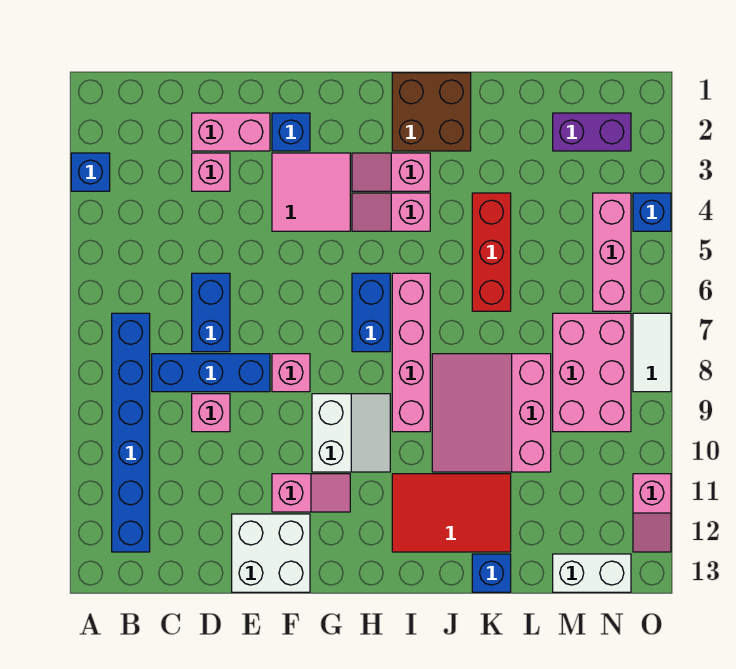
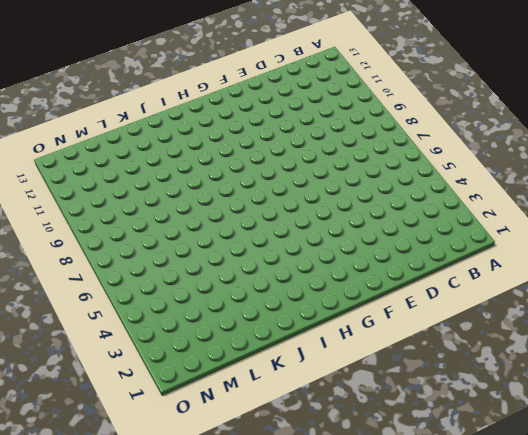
none -> blue 1x1 brick [71,153,110,191]
none -> blue 1x6 brick [112,313,150,552]
none -> blue 1x3 brick [152,354,270,392]

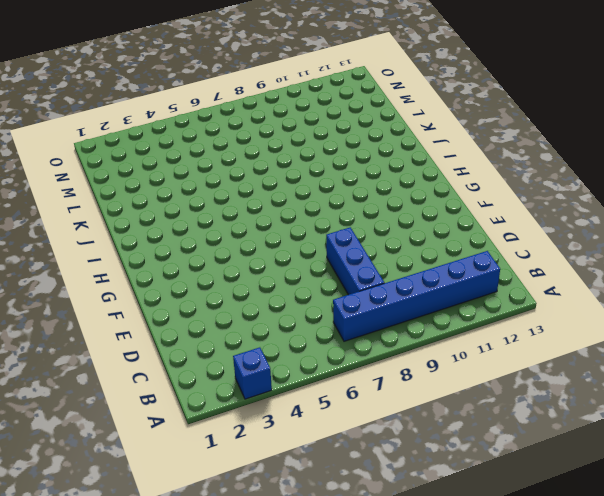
none -> pink 1x2 brick [192,113,270,151]
none -> pink 1x1 brick [192,153,230,191]
none -> blue 1x2 brick [192,273,230,352]

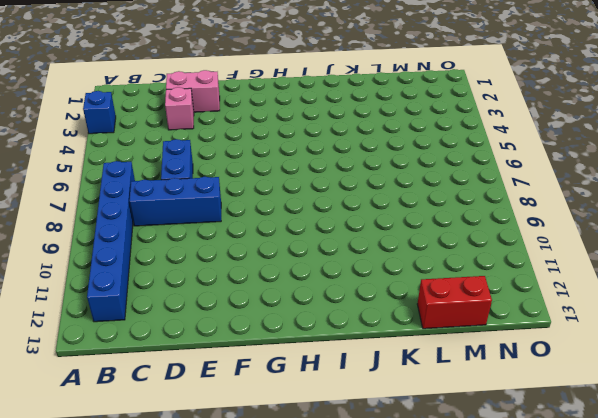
red 1x2 brick [417,276,492,329] -> white 1x2 brick [553,554,631,592]
none -> pink 1x1 brick [192,394,230,432]
none -> white 2x2 brick [232,514,310,592]
none -> blue 1x1 brick [272,113,310,151]

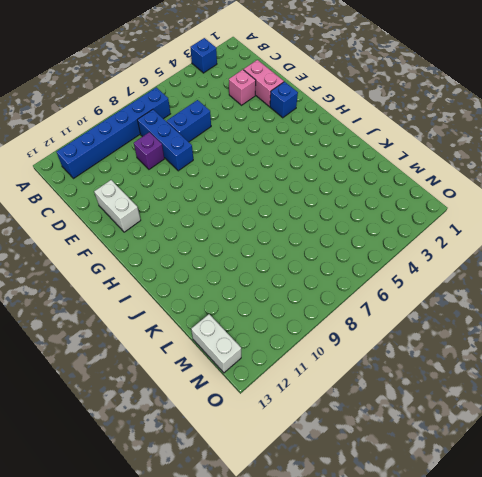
purple 1x1 brick [134,132,164,169] -> pink 1x1 brick [192,394,230,432]
white 1x2 brick [94,180,141,232] -> white 2x2 brick [232,514,310,592]
none -> pink 2x2 tile [272,153,350,231]
none -> pink 1x1 brick [272,354,310,392]
none -> pink 1x2 slope [272,474,350,512]

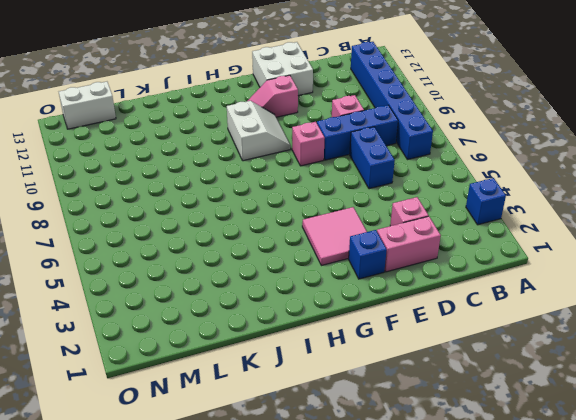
white 2x2 slope [227,101,291,161] -> white 2x2 slope turned to [312,394,390,472]
none -> pink 1x2 slope [352,153,430,191]
none -> pink 1x2 slope [352,193,430,231]
none -> blue 1x2 brick [352,273,390,352]

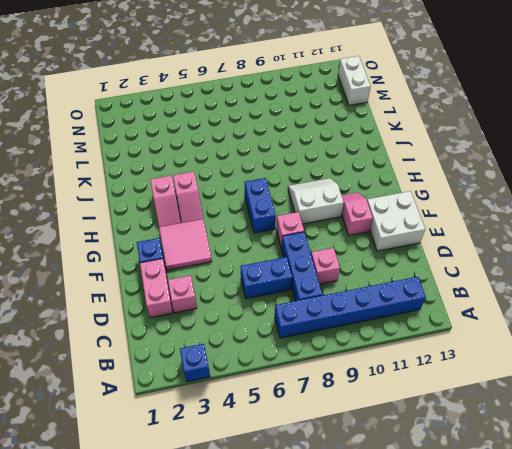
blue 1x2 brick [244,178,276,233] -> blue 1x2 brick turned to [352,273,390,352]
none -> brown 2x2 brick [392,73,471,151]
none -> pink 1x4 brick [392,273,430,432]
none -> red 2x3 tile [392,474,511,552]

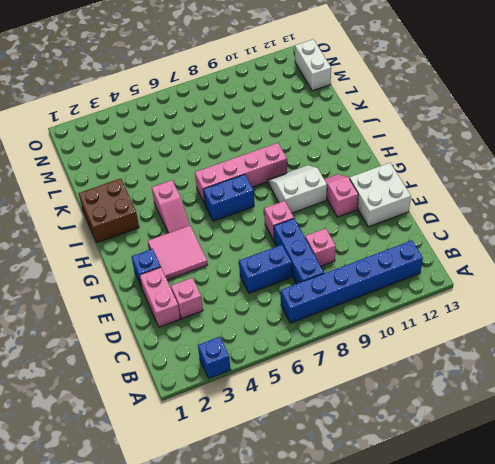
none -> pink 1x2 slope [352,153,430,191]
none -> red 2x3 tile [392,474,511,552]
none -> pink 3x3 slope [432,354,551,472]

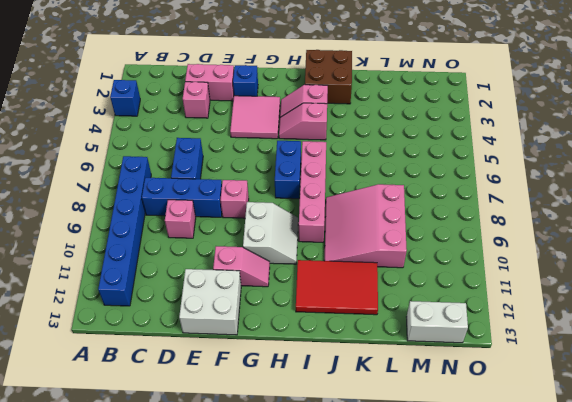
none -> red 1x3 brick [472,193,511,311]
none -> blue 1x1 brick [472,554,511,592]
none -> purple 1x2 brick [553,113,631,151]

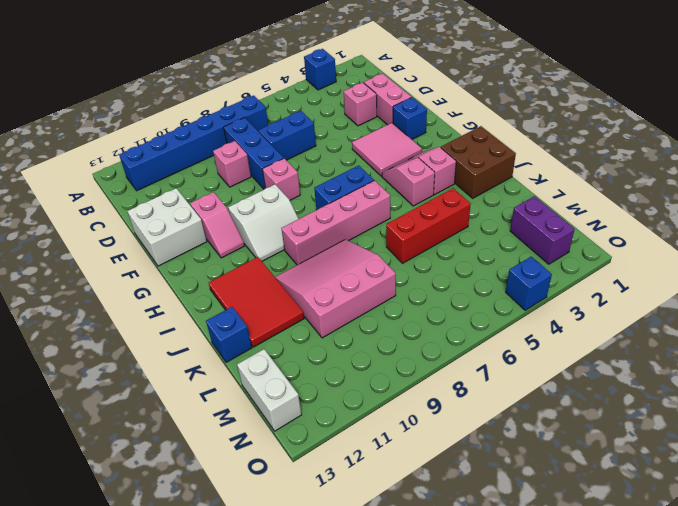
none -> pink 2x3 brick [553,313,631,432]
none -> pink 1x3 brick [593,193,631,311]
none -> white 1x2 tile [633,313,671,392]

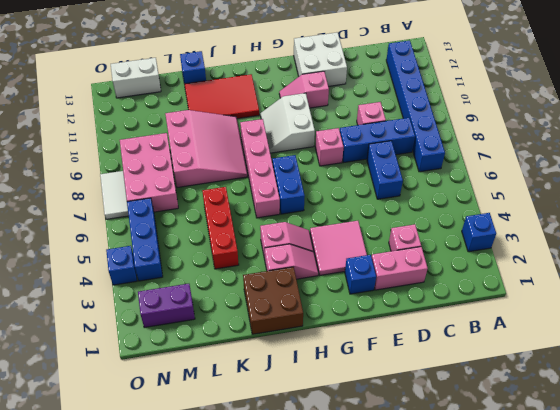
blue 1x3 brick [127,198,163,281] -> pink 1x3 brick [593,193,631,311]
none -> pink 1x2 slope [633,474,671,552]

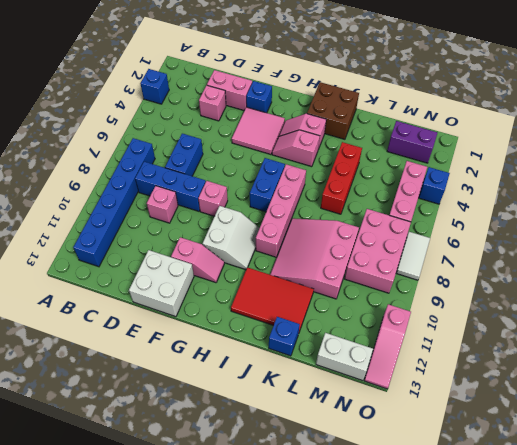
pink 1x3 slope [364,304,411,389] -> pink 1x2 slope [633,474,671,552]

